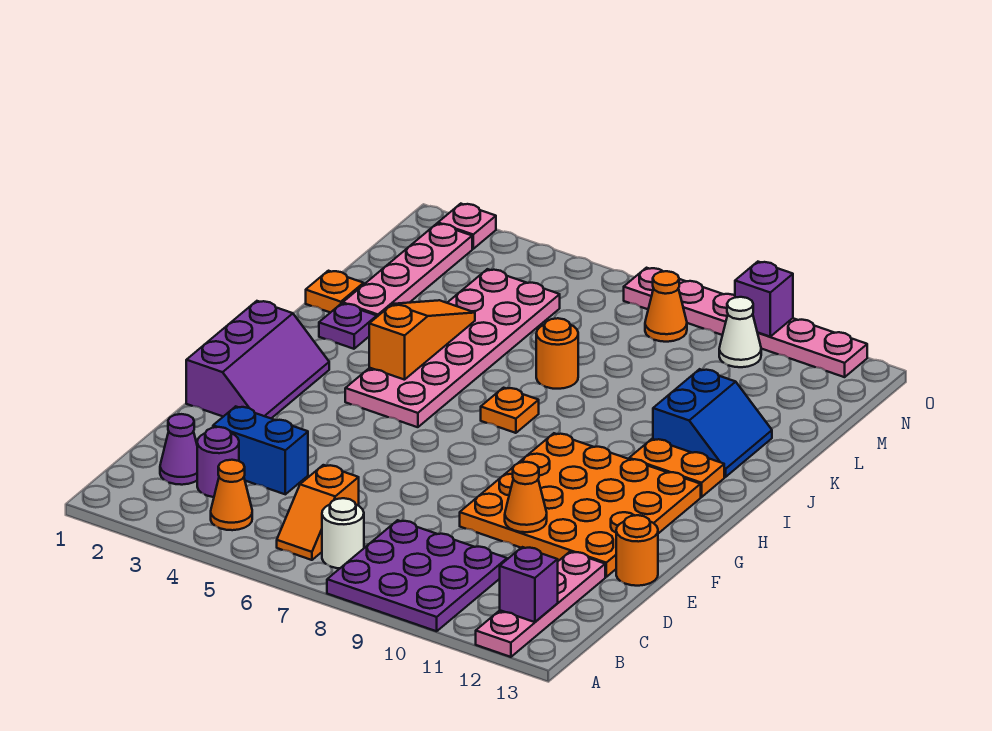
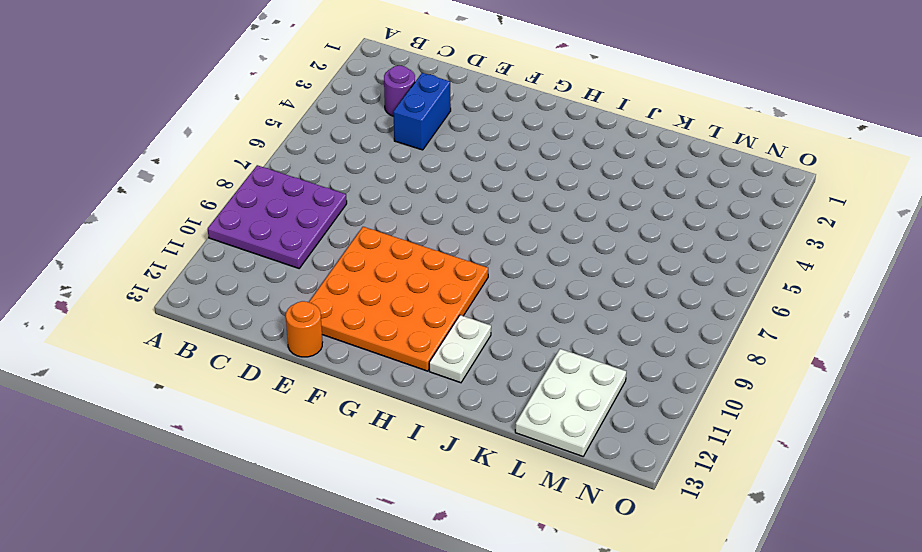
white 1x2 plate [429,315,491,383] -> orange 1x2 plate [629,439,724,497]
white 2x3 plate [515,349,626,456] -> none
none -> pink 1x4 plate [476,552,605,657]
none -> orange 1x1 cone [211,460,252,530]
none -> orange 1x2 slope [277,465,359,560]

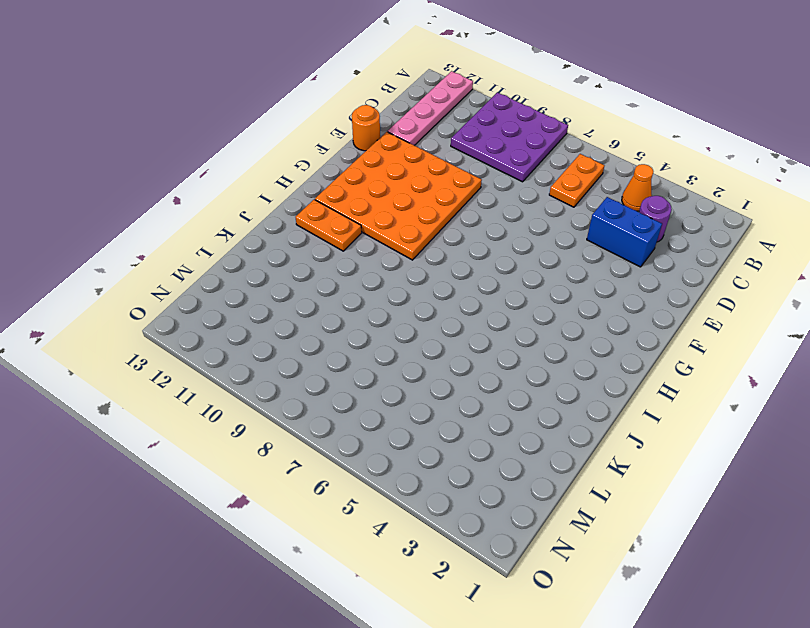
orange 1x2 plate [549,154,604,207] -> orange 1x2 slope [277,465,359,560]
none -> white 1x1 round brick [322,498,364,568]
none -> purple 1x1 cone [160,414,197,485]
none -> purple 2x3 slope [186,301,329,418]

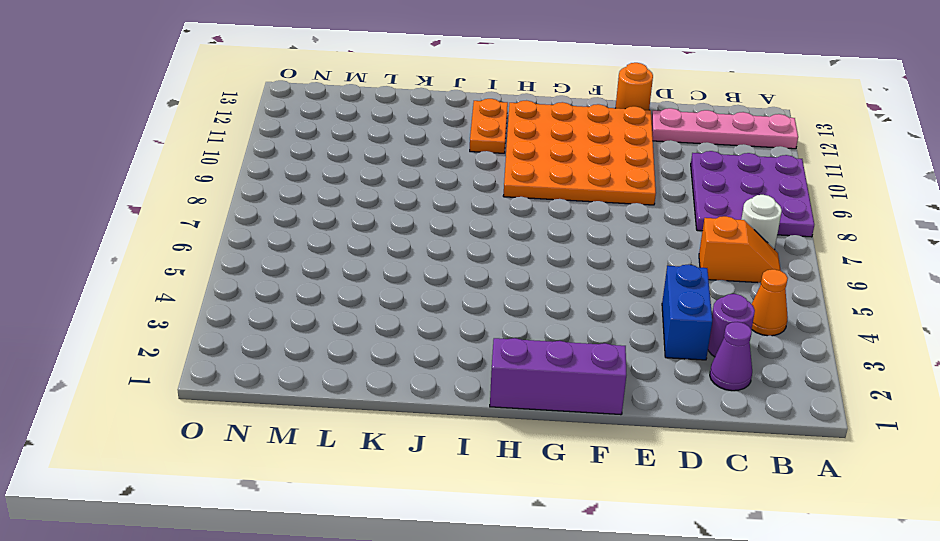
none -> pink 2x6 plate [345,269,560,427]
none -> orange 1x1 plate [481,388,539,433]
none -> purple 1x1 plate [319,303,377,349]

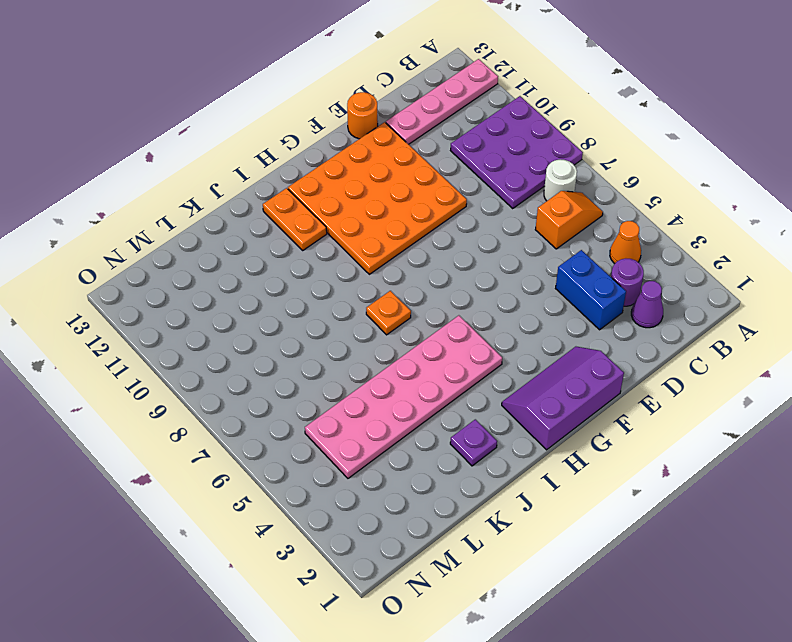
none -> blue 2x2 slope [653,369,772,477]
none -> orange 1x1 plate [306,271,364,313]
none -> pink 1x4 plate [343,224,472,317]

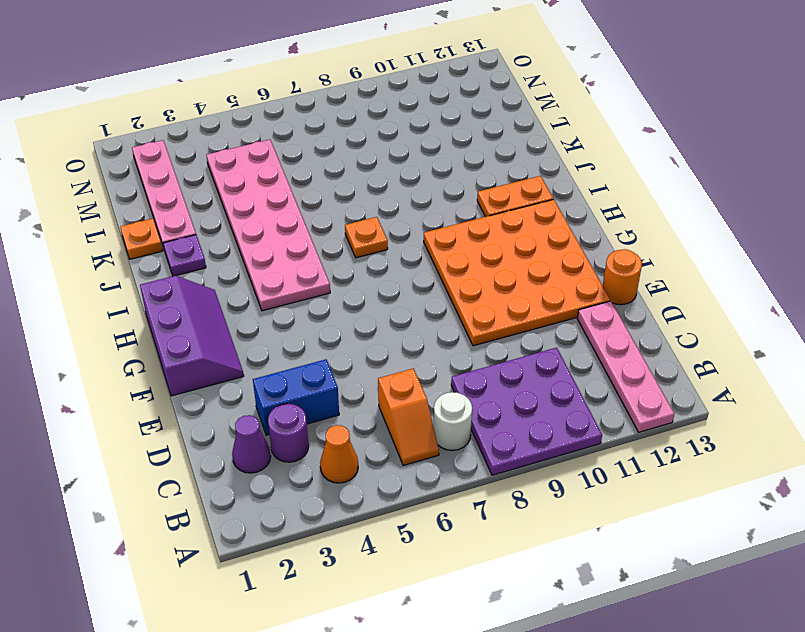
none -> blue 2x2 slope [653,369,772,477]
none -> orange 1x1 round brick [536,318,578,389]
none -> orange 1x1 cone [645,271,687,342]

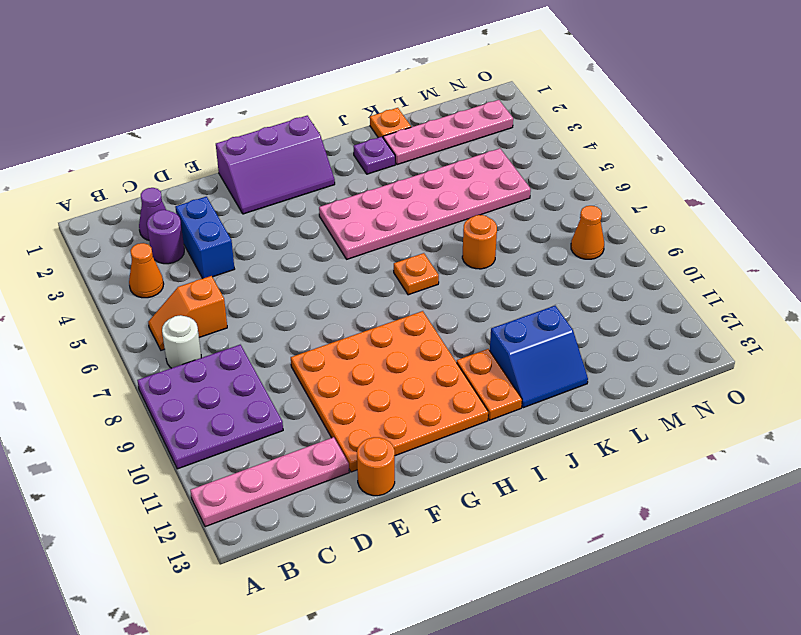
none -> white 1x1 cone [719,297,761,367]
none -> pink 1x1 plate [438,204,496,249]
none -> pink 1x6 plate [624,268,867,377]

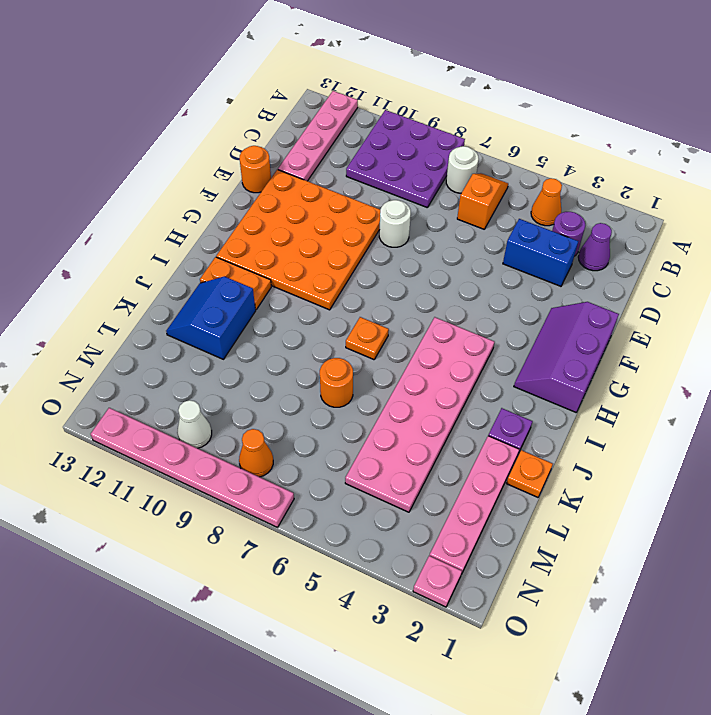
white 1x1 round brick [379,200,411,247] -> none
none -> purple 1x1 brick [500,547,558,622]
none -> orange 1x1 cone [505,462,547,532]
none -> orange 1x3 slope [369,300,475,380]

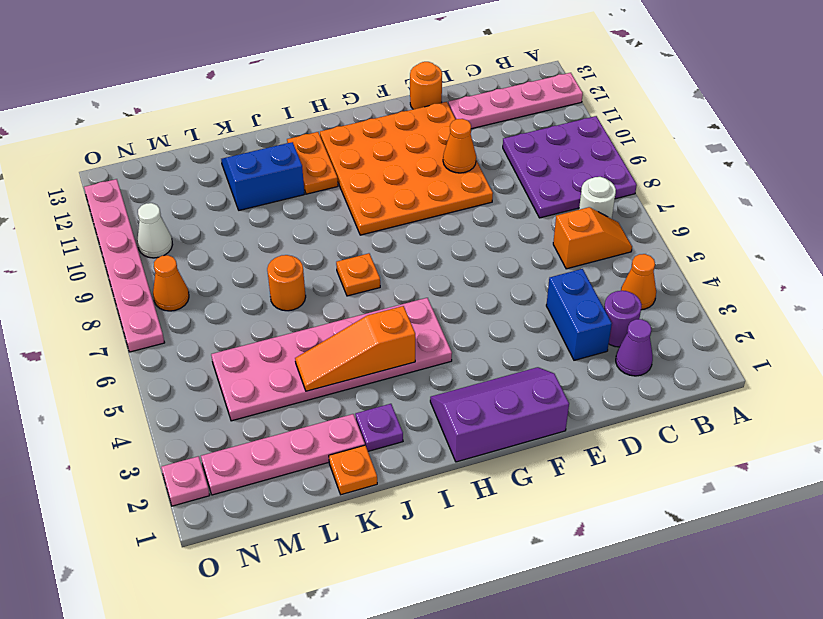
none -> purple 1x1 brick [500,547,558,622]
none -> purple 1x1 brick [735,262,793,337]

